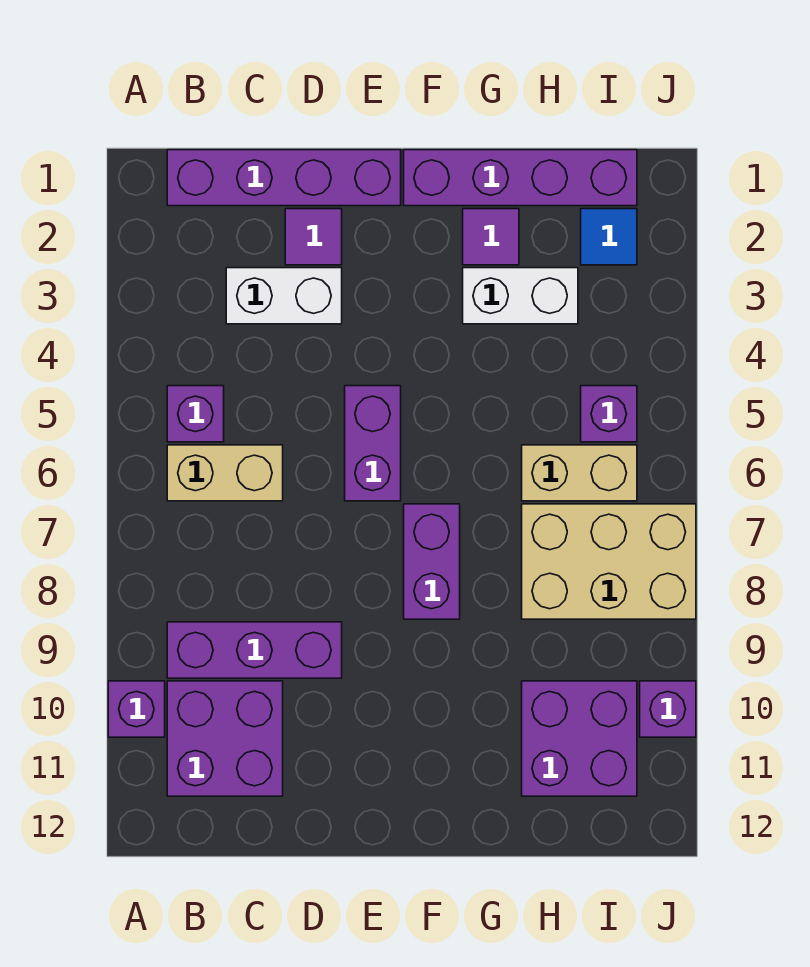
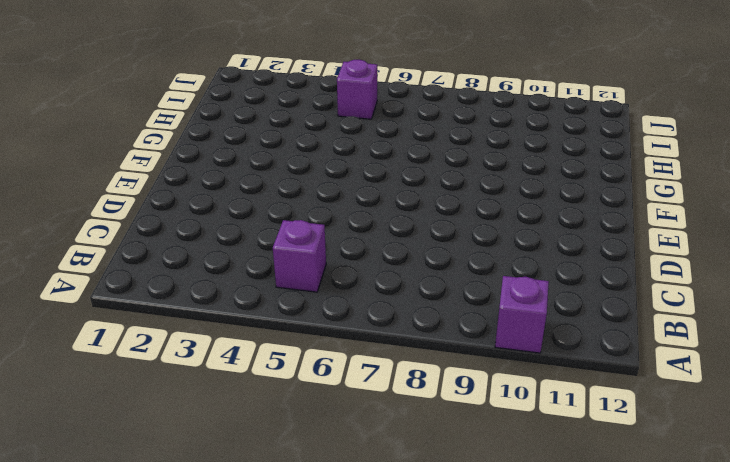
none -> purple 1x4 brick [167,150,401,206]
none -> tan 1x2 brick [167,445,283,501]
none -> purple 1x3 brick [167,622,342,678]

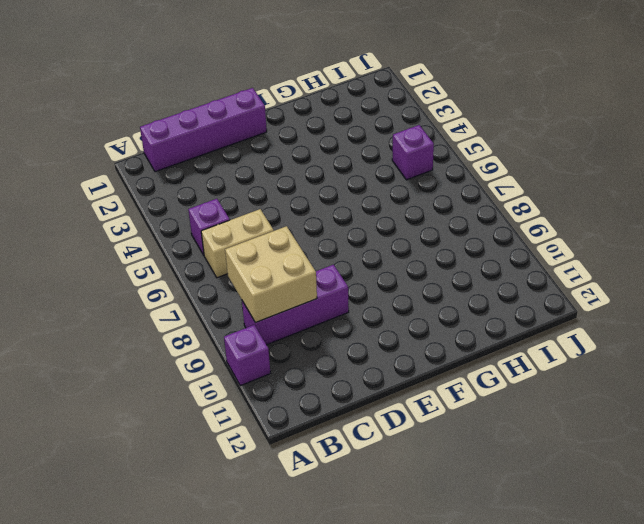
tan 2x2 brick [225,226,317,323] -> none
none -> purple 2x2 brick [167,681,283,796]
none -> white 1x2 brick [226,268,342,324]
none -> purple 1x1 tile [285,209,342,265]

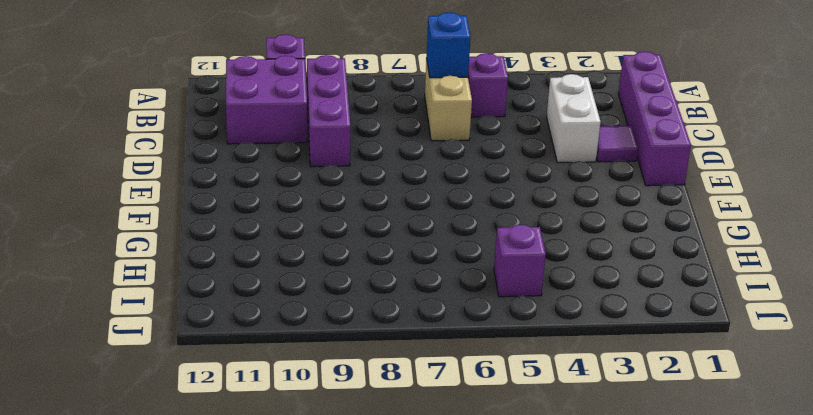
blue 1x1 brick [427,12,471,78] -> none
none -> purple 1x2 brick [345,386,401,501]
none -> purple 1x4 brick [404,150,637,206]
none -> purple 1x2 brick [404,504,460,619]

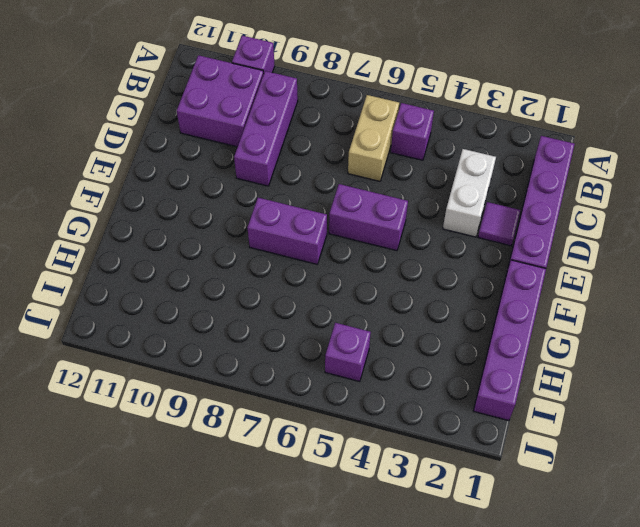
none -> purple 1x1 tile [463,209,519,265]
none -> white 1x2 brick [463,268,578,324]
none -> tan 1x2 brick [522,445,637,501]

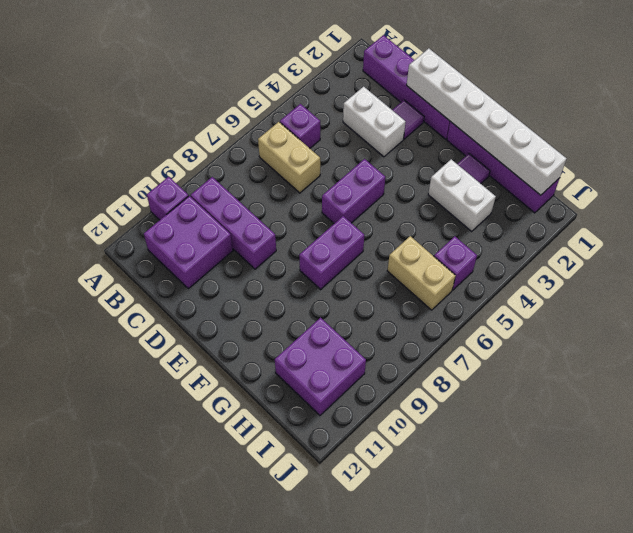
white 1x6 brick [407,48,567,195] -> none
none -> tan 2x3 brick [522,504,696,619]
none -> blue 1x1 tile [581,209,637,265]
none -> purple 1x1 brick [640,681,696,737]

